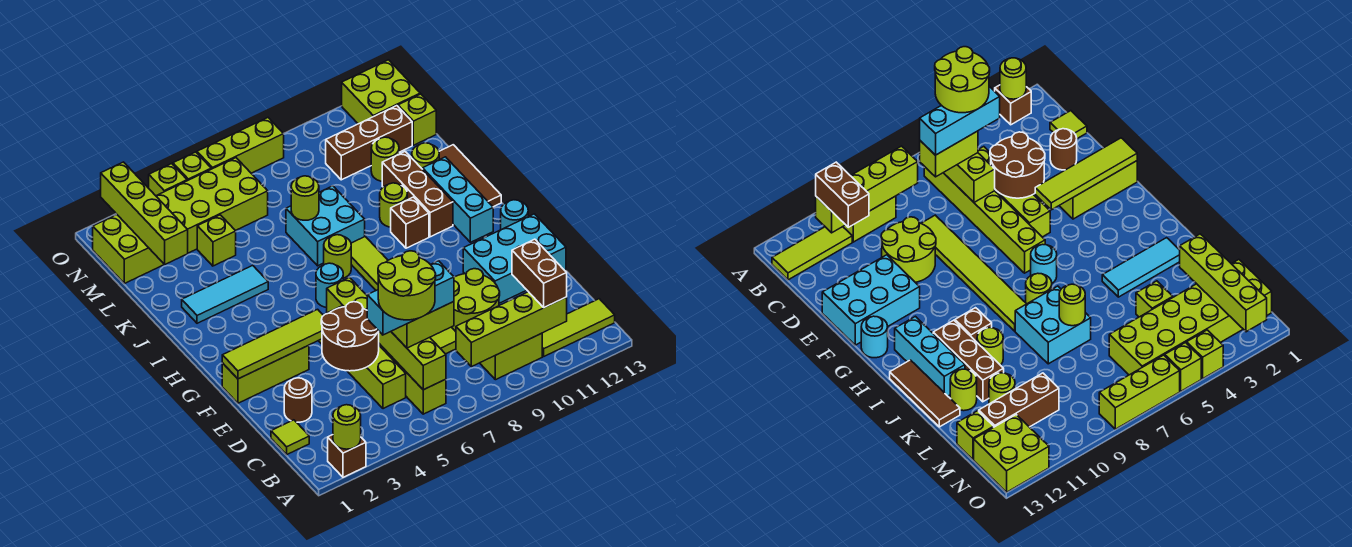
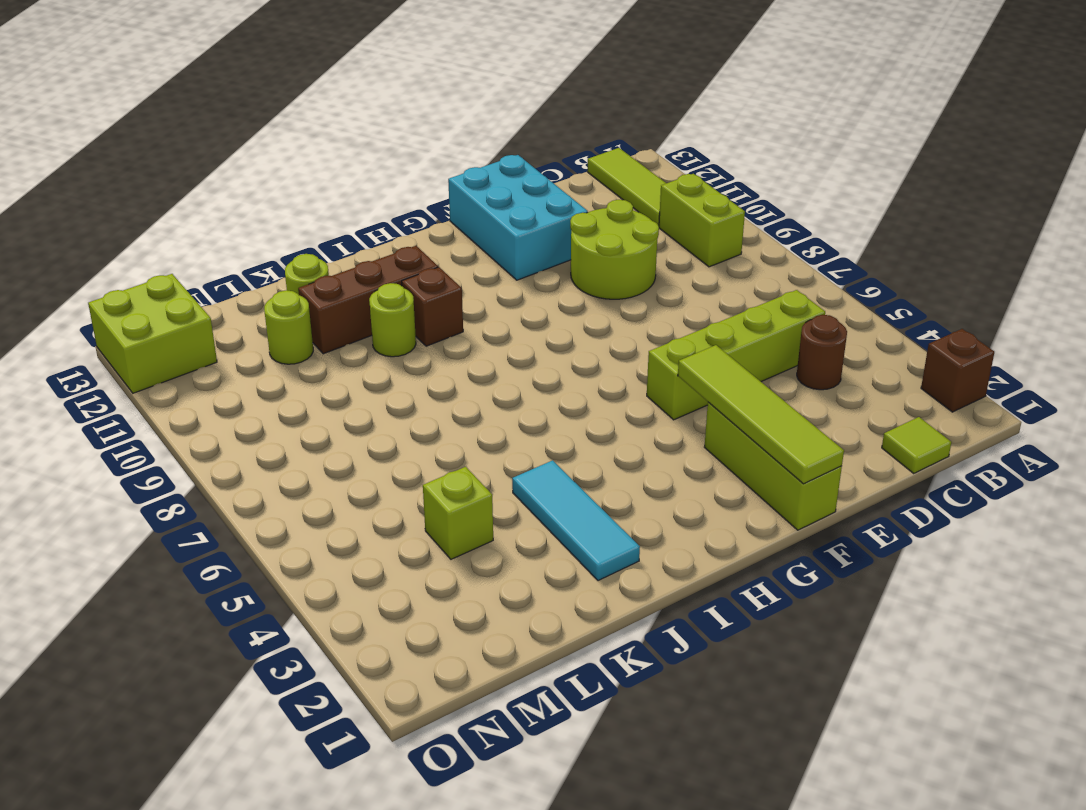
brown 1x1 round brick [797,315,847,390] -> brown 1x1 round brick moved to [284,378,312,422]
none -> lime 1x6 brick [327,277,446,414]
none -> lime 1x6 tile [351,237,456,354]
none -> cyan 1x1 round brick [501,200,528,230]
none -> cyan 1x1 round brick [316,263,343,308]

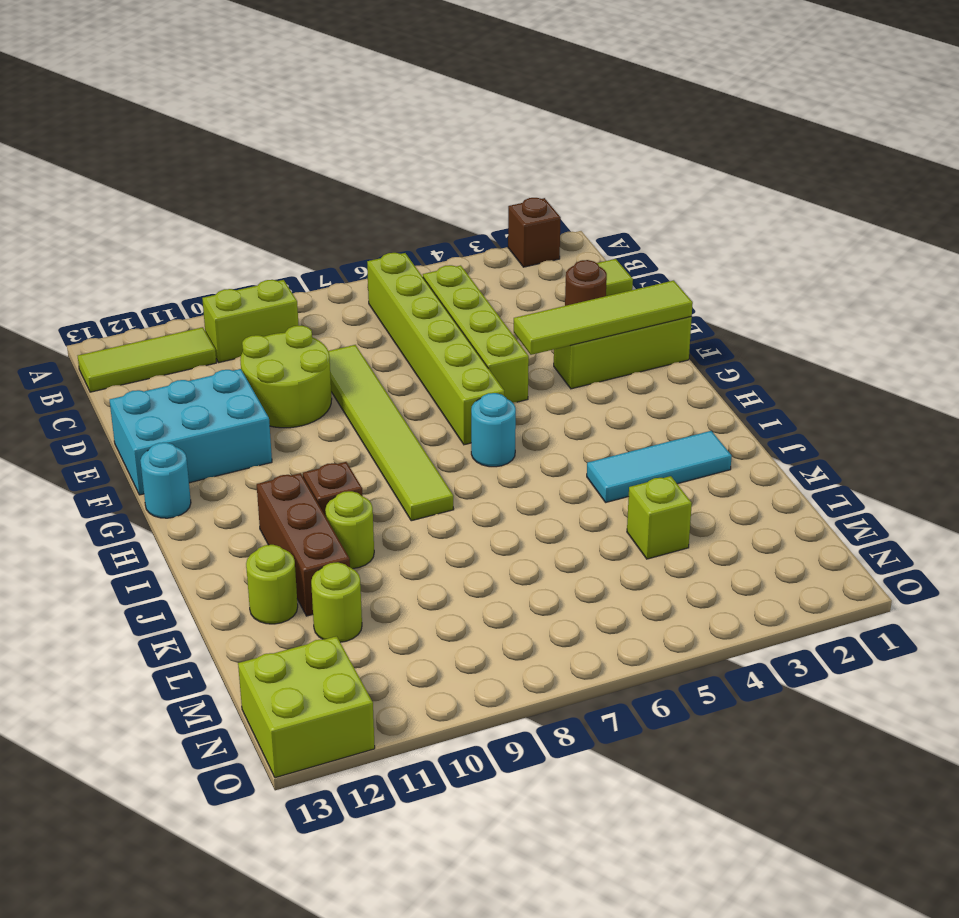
none -> cyan 1x3 brick [423,157,493,242]
none -> lime 1x1 round brick [324,235,351,278]
none -> brown 1x3 tile [439,145,501,207]
none -> cyan 2x2 brick [286,186,365,266]

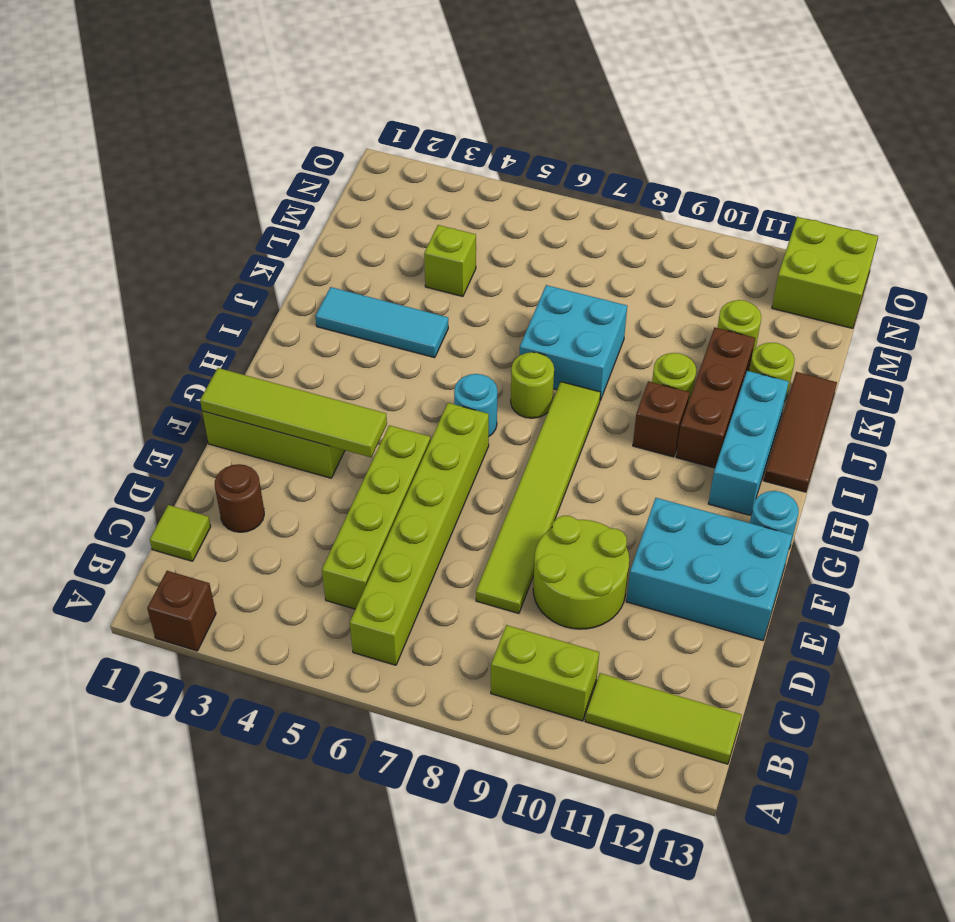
none -> lime 2x6 brick [93,158,268,284]
none -> brown 1x3 brick [326,106,412,180]
none -> lime 1x1 brick [398,94,436,145]
none -> lime 1x1 brick [149,164,187,196]

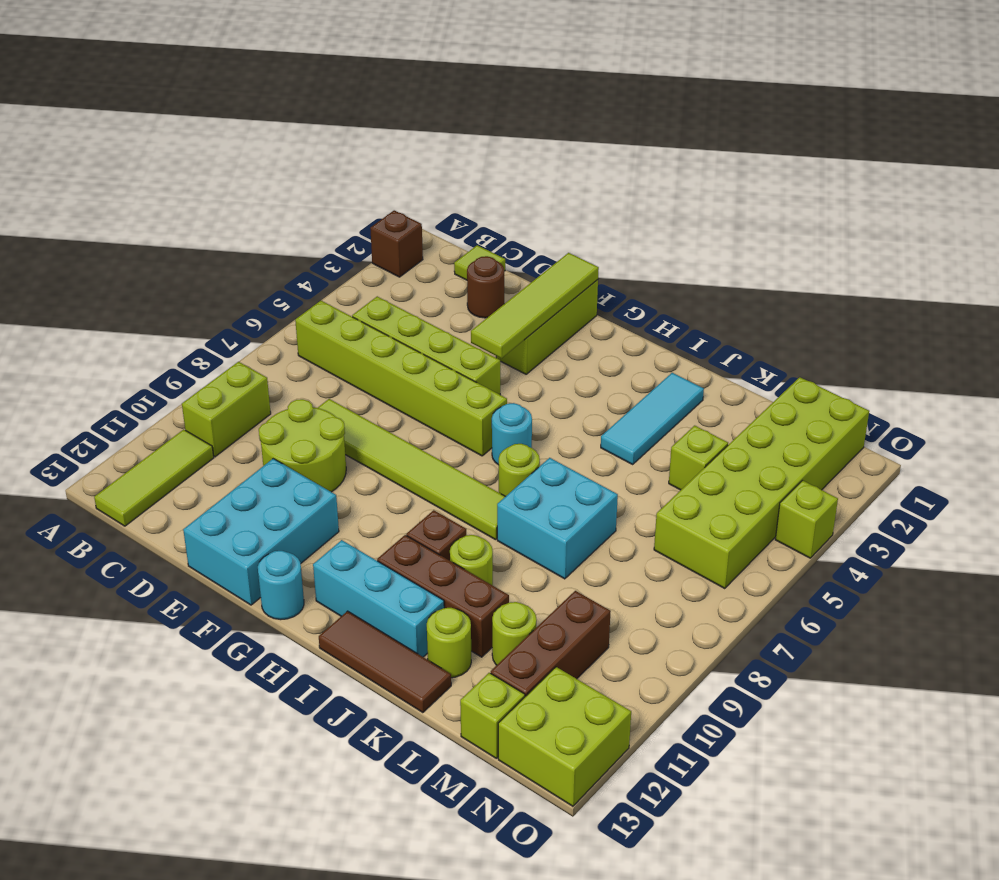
none -> lime 1x1 brick [173,152,211,181]
none -> lime 1x3 brick [197,118,284,173]
none -> lime 1x1 round brick [333,405,361,449]
none -> lime 1x3 brick [379,331,446,390]

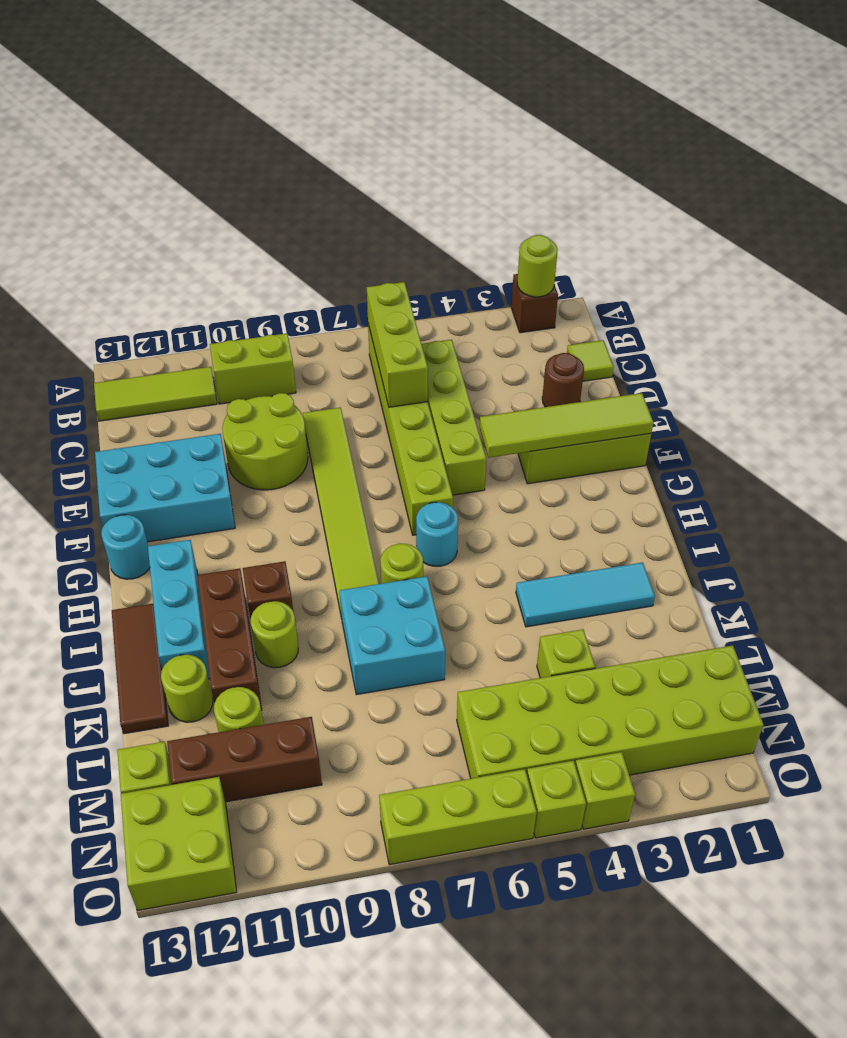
none -> lime 1x4 brick [456,292,567,367]
none -> brown 2x2 round brick [321,302,379,371]
none -> lime 1x1 round brick [291,176,319,220]
none -> lime 1x4 brick [101,162,188,265]

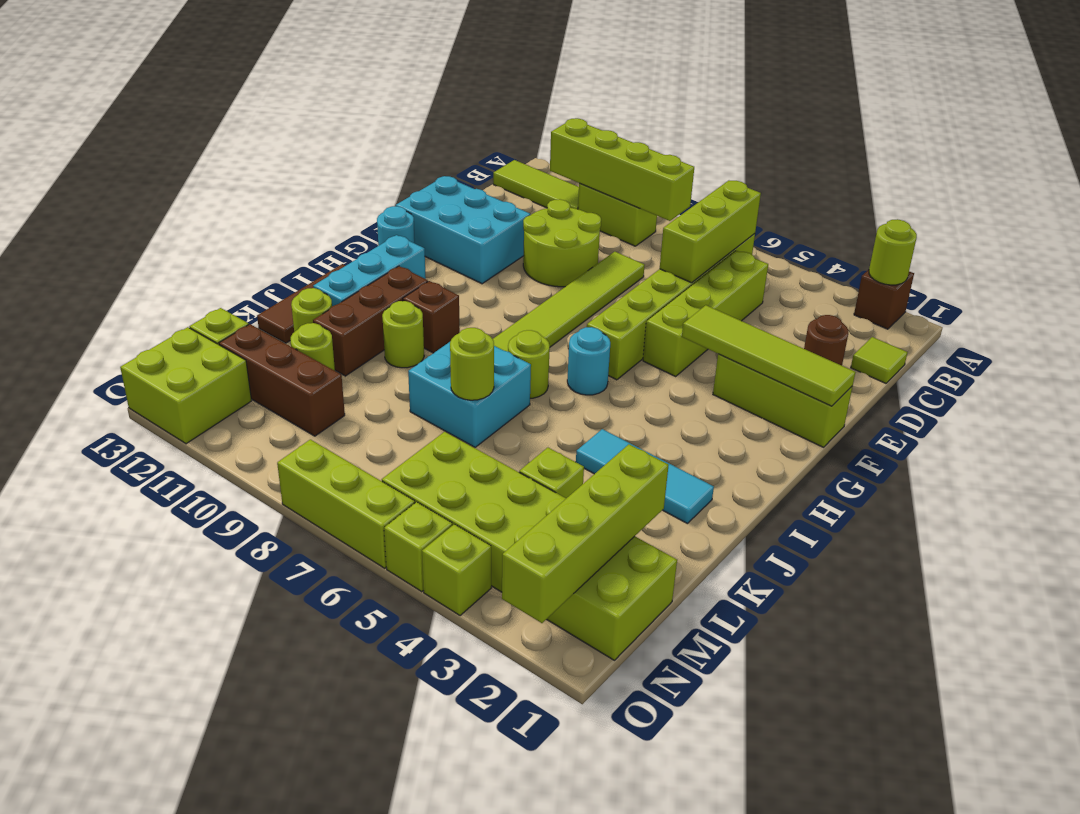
none -> brown 2x2 round brick [321,302,379,371]
none -> brown 1x2 brick [512,239,567,307]
none -> lime 1x2 brick [392,302,454,348]
none -> cyan 1x3 brick [367,261,454,335]

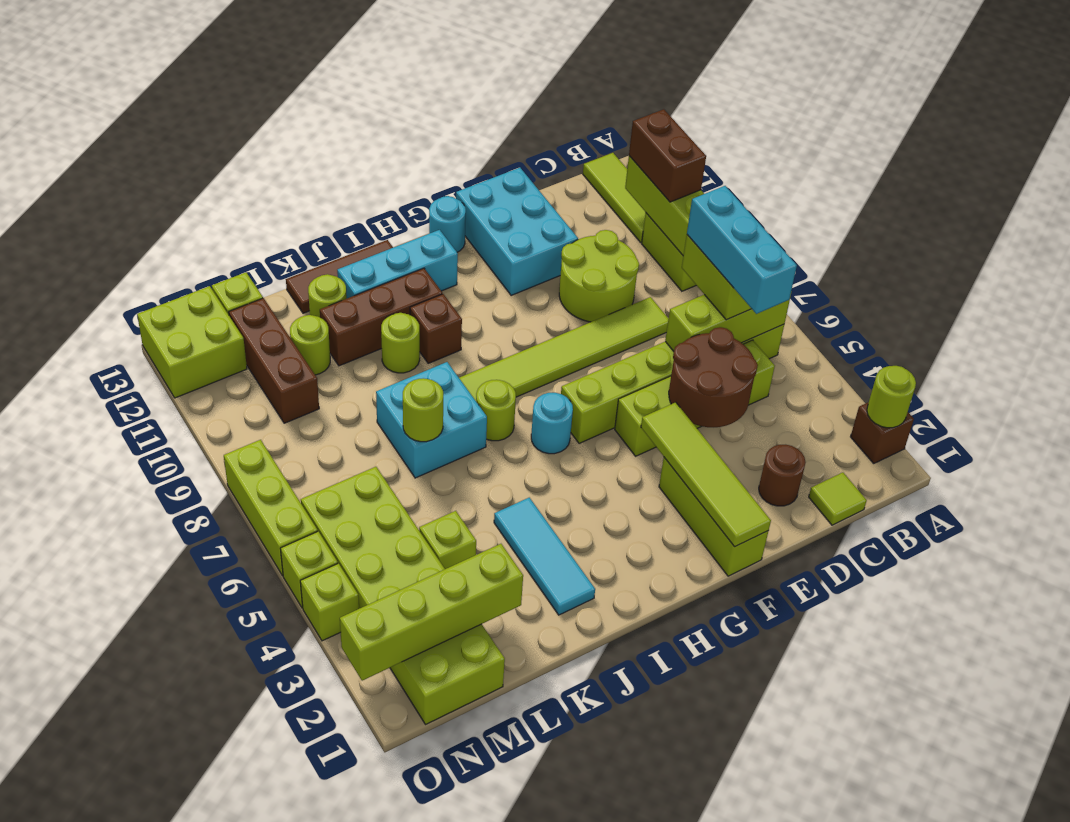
brown 1x2 brick [629,109,706,202] -> brown 1x2 brick turned to [512,239,567,307]
none -> lime 2x2 round brick [378,251,436,320]

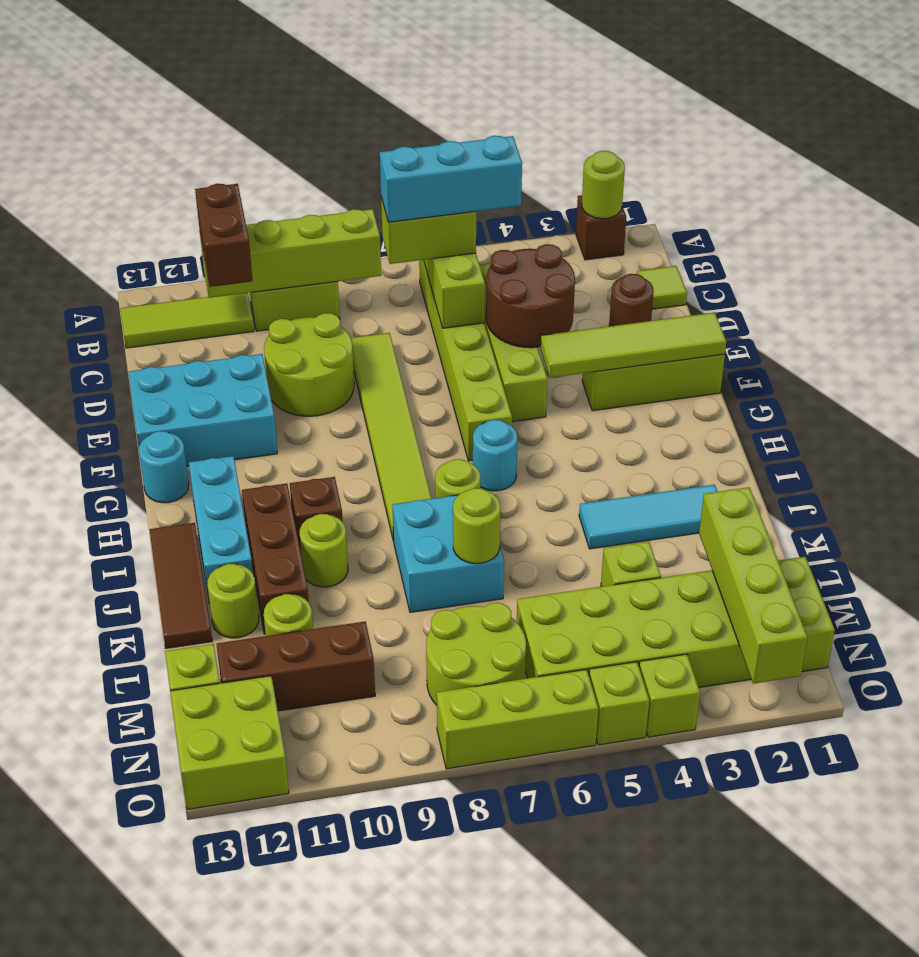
lime 2x2 round brick [426,603,526,705] -> lime 2x2 round brick moved to [378,251,436,320]

